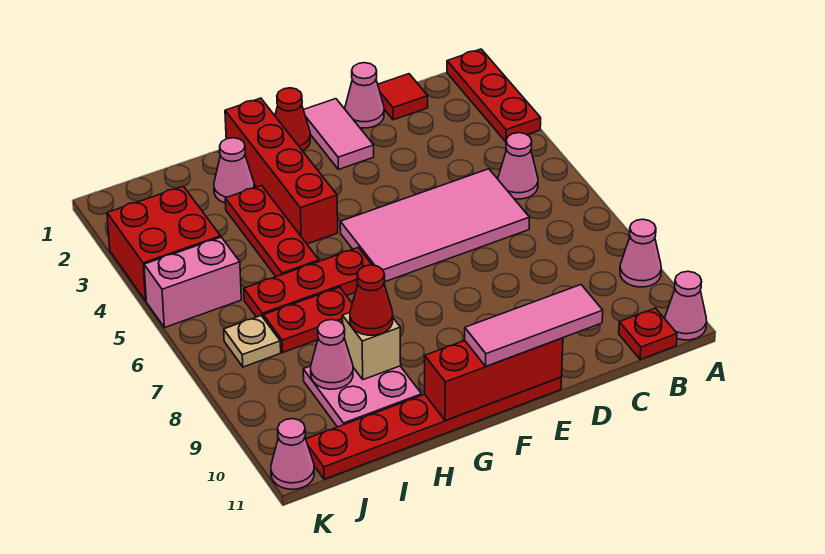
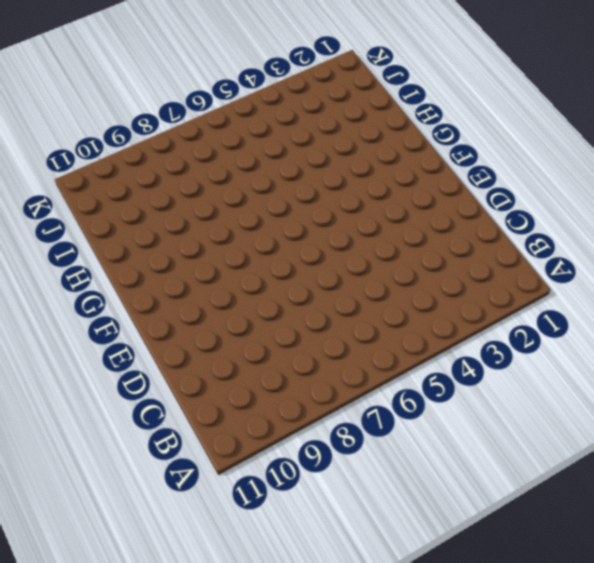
none -> red 1x3 plate [447,49,541,142]
none -> pink 1x1 cone [620,219,661,287]
none -> pink 1x1 cone [665,271,707,340]

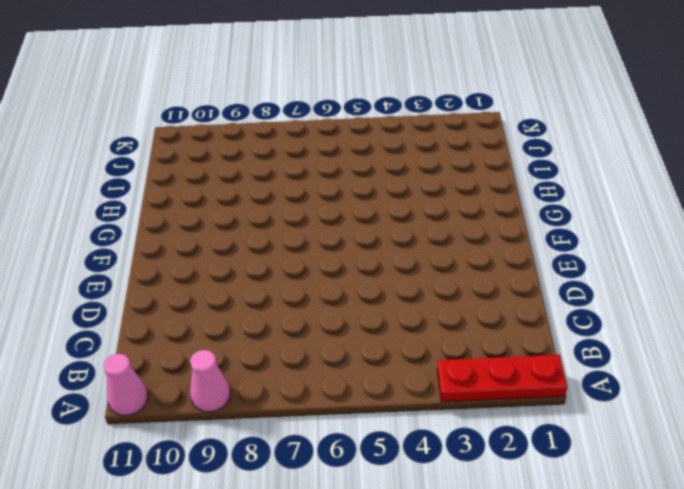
none -> pink 1x1 cone [498,133,538,199]
none -> red 1x1 plate [619,308,677,360]
none -> red 1x1 tile [378,74,428,120]

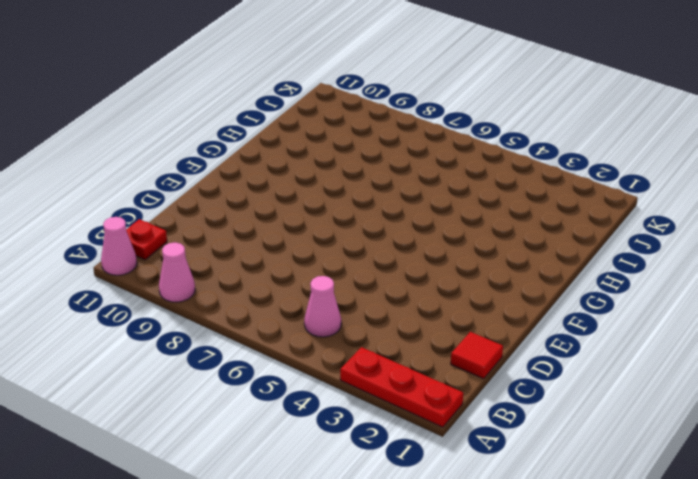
none -> pink 2x4 tile [340,169,530,282]
none -> pink 1x1 cone [345,63,384,128]
none -> pink 1x2 tile [304,99,374,169]

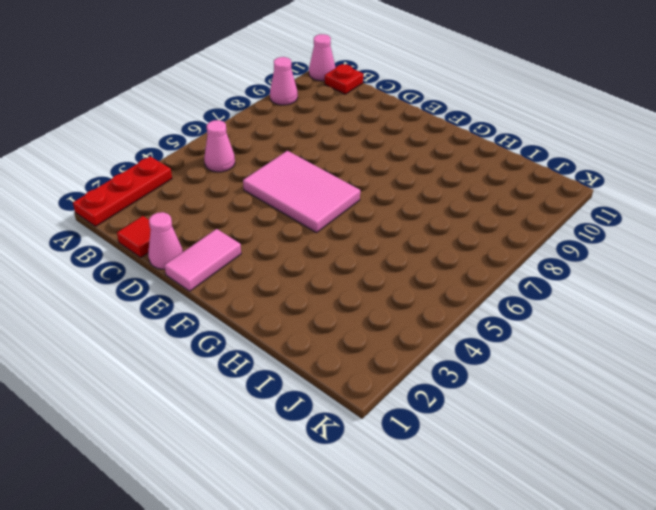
pink 2x3 tile [243,151,360,233] -> pink 2x4 tile [340,169,530,282]
none -> red 1x6 plate [306,377,562,479]
none -> red 1x1 cone [275,88,310,151]
none -> red 1x4 brick [225,98,338,244]

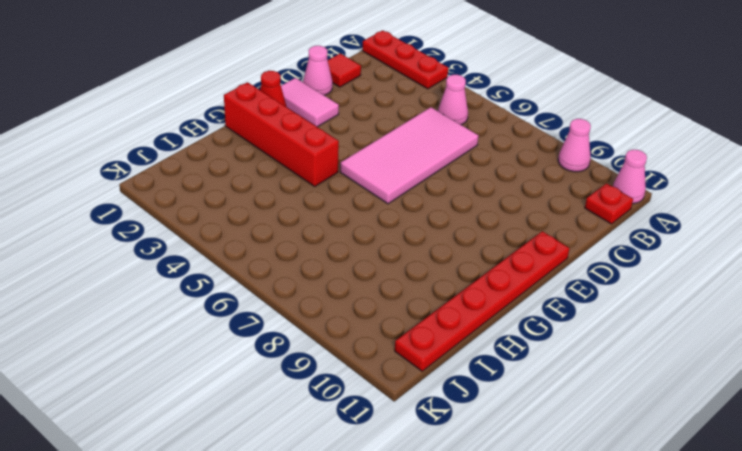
none -> red 1x3 plate [244,248,372,317]
none -> pink 1x1 cone [214,138,254,203]
none -> red 1x3 plate [225,185,319,277]

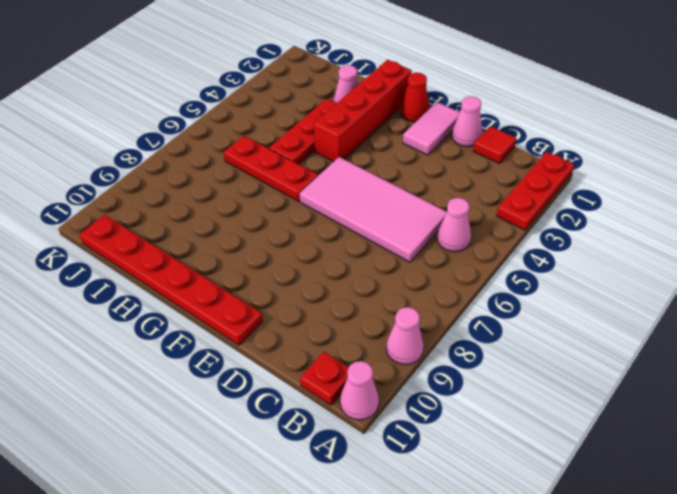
none -> red 1x2 plate [263,287,352,352]
none -> pink 2x2 plate [303,366,422,427]
none -> red 2x2 brick [107,186,221,301]

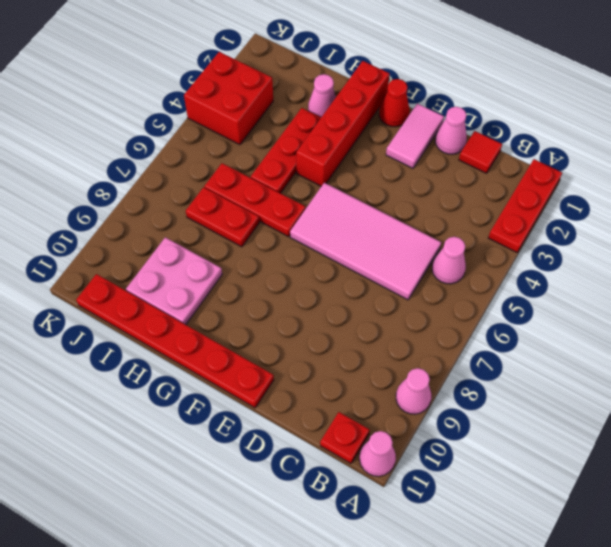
none -> pink 1x2 brick [144,237,241,328]
none -> tan 1x1 plate [224,316,281,367]
none -> pink 1x1 cone [271,419,314,489]

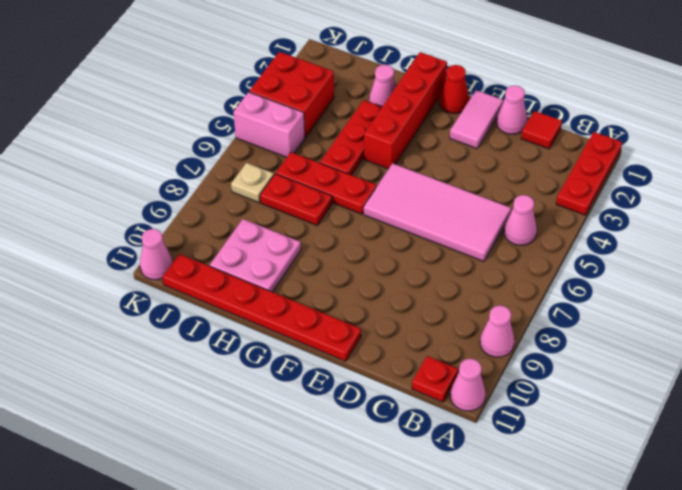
none -> red 1x3 brick [425,338,563,421]
none -> tan 1x1 brick [342,313,401,380]
none -> pink 1x1 cone [311,320,353,389]

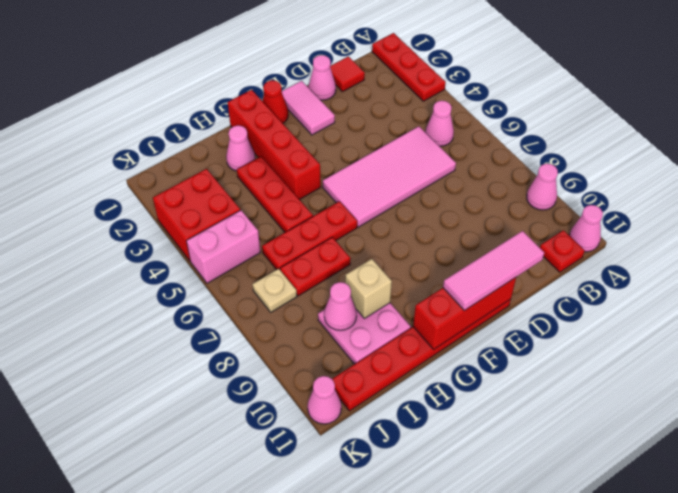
none -> red 1x1 cone [350,265,393,335]

